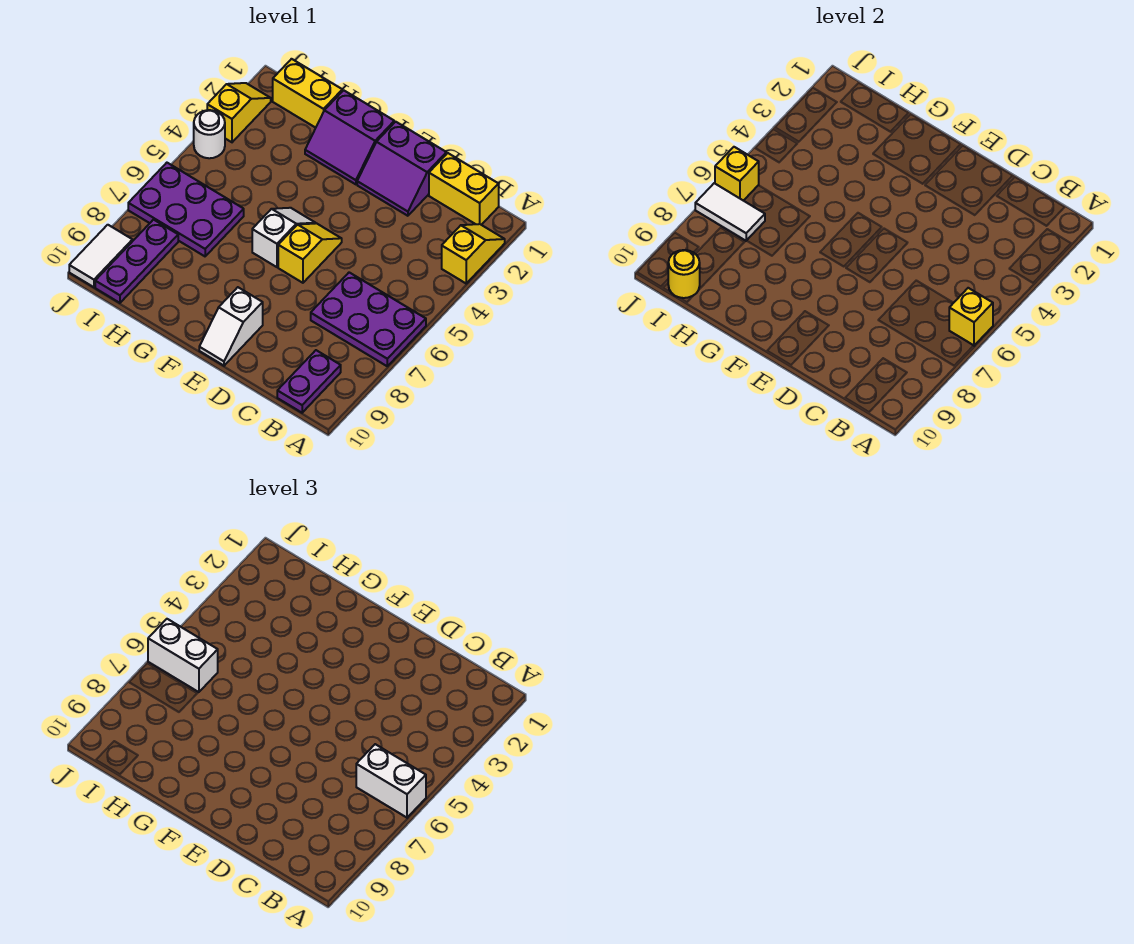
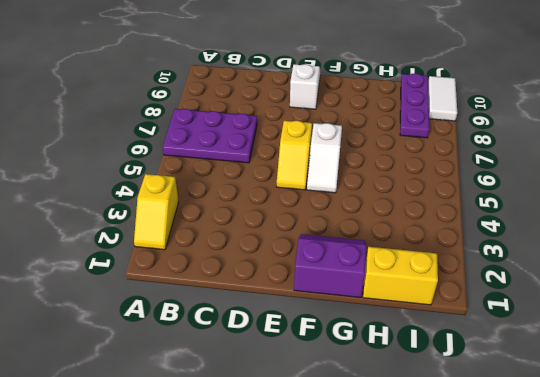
none -> yellow 1x2 brick [429,153,499,225]
none -> purple 1x2 plate [277,350,341,413]
none -> purple 2x2 slope [357,122,446,216]

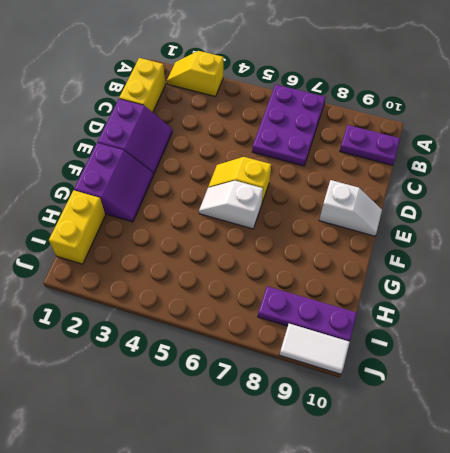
none -> purple 2x3 plate [128,163,244,256]
none -> yellow 1x2 slope [207,83,271,142]
none -> white 1x1 round brick [194,110,225,158]

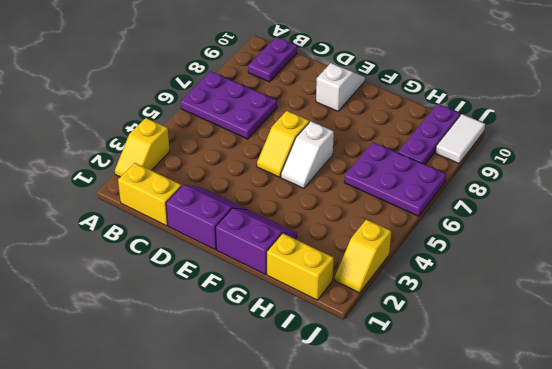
none -> white 1x1 round brick [194,110,225,158]
none -> yellow 1x1 brick [949,288,993,346]
none -> white 1x2 tile [695,183,765,241]

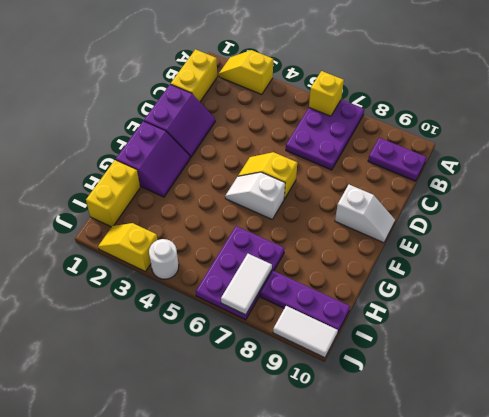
none -> yellow 1x1 round brick [668,250,700,298]
none -> yellow 1x1 brick [715,147,759,201]
none -> white 1x2 brick [356,744,426,818]

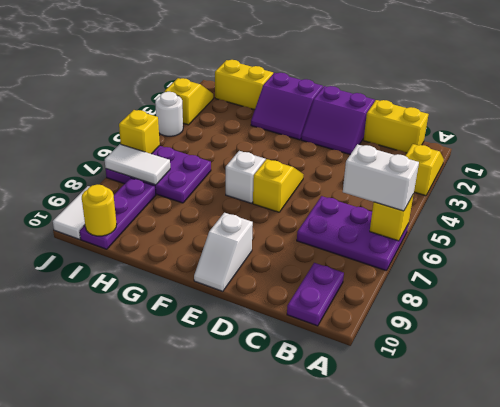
none -> white 1x2 brick [148,619,218,692]

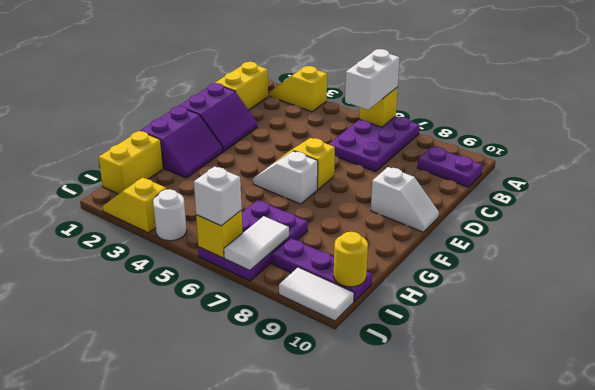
white 1x1 brick [194,166,242,226] -> white 1x2 brick [148,619,218,692]

